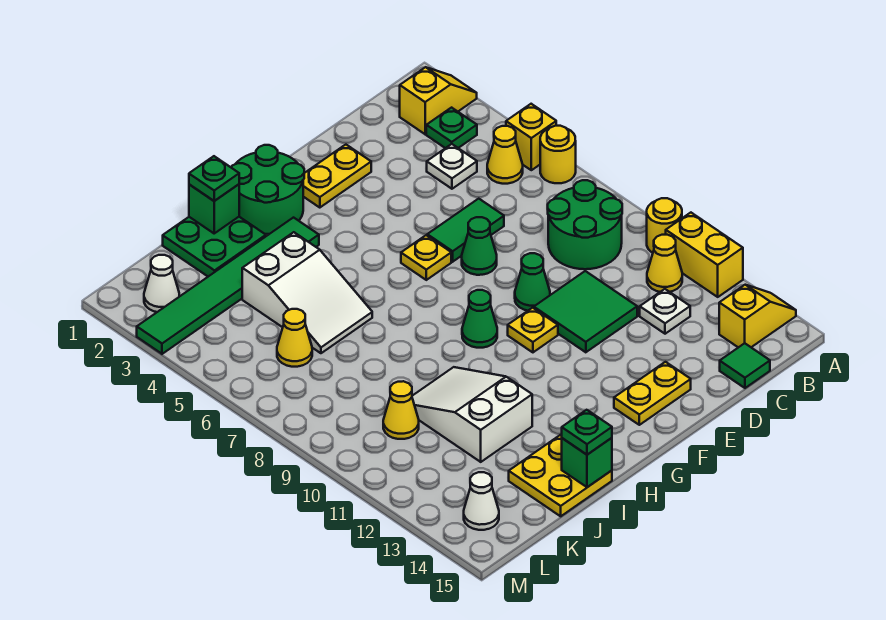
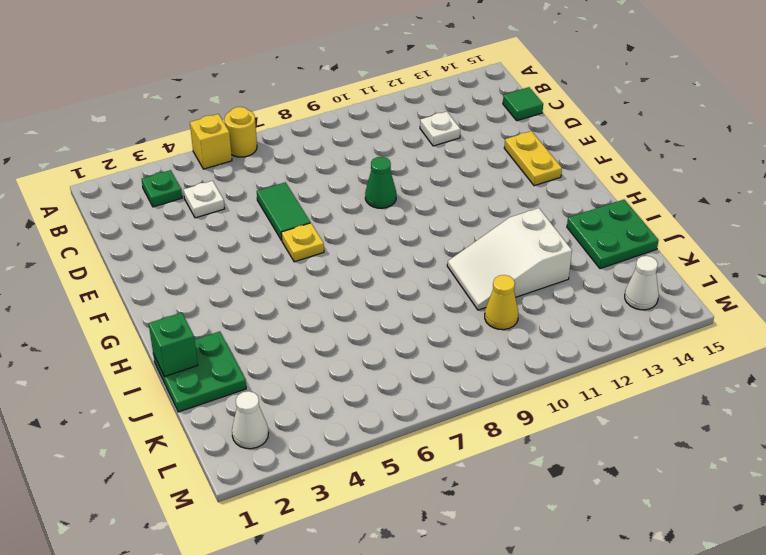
green 2x2 plate [567,200,659,269] -> yellow 2x2 plate [509,435,612,516]
none -> yellow 1x2 slope [400,67,477,134]
none -> yellow 1x1 round brick [647,198,682,253]
none -> yellow 1x2 brick [666,213,743,297]
none -> yellow 1x2 slope [719,285,796,347]

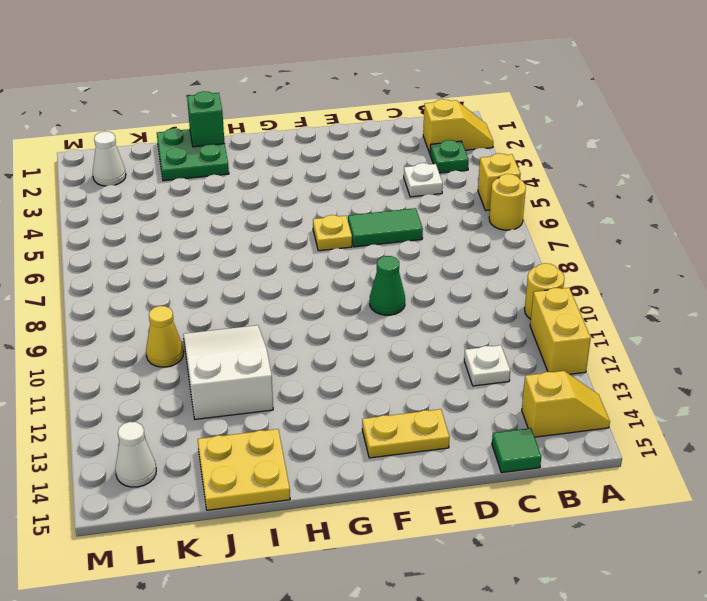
none -> yellow 1x1 cone [487,126,523,184]
none -> green 2x2 round brick [547,180,622,269]
none -> yellow 1x1 cone [647,235,682,292]
none -> green 2x2 tile [534,271,637,352]

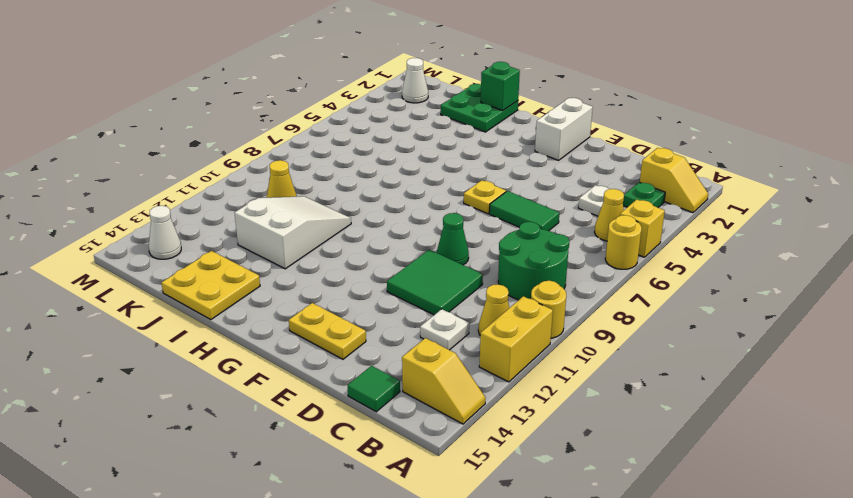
white 1x2 brick [535,98,593,160] -> yellow 1x2 plate [303,145,371,208]
none -> green 1x1 cone [462,217,497,275]
none -> yellow 1x1 plate [508,308,558,352]
none -> green 2x2 round brick [231,145,304,234]
none -> green 1x1 cone [462,290,497,348]

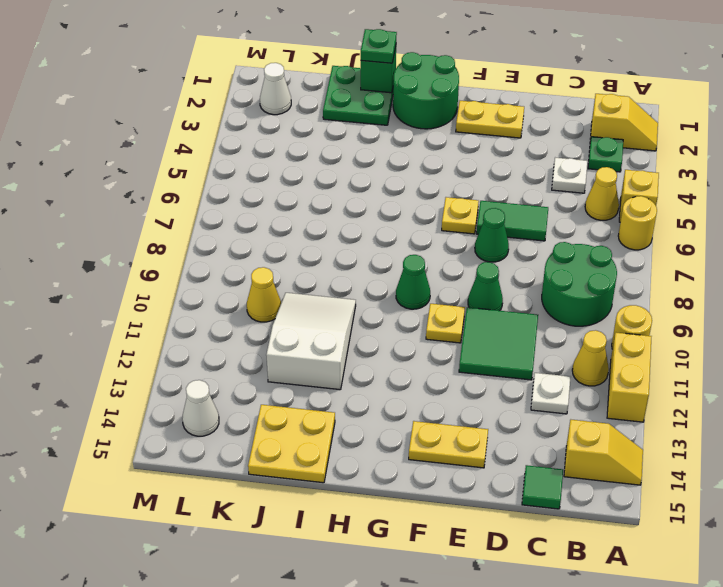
none -> green 1x6 tile [137,218,319,354]
none -> white 2x3 slope [242,232,372,353]
none -> yellow 1x1 cone [277,309,312,367]
none -> green 1x1 brick [562,438,612,487]

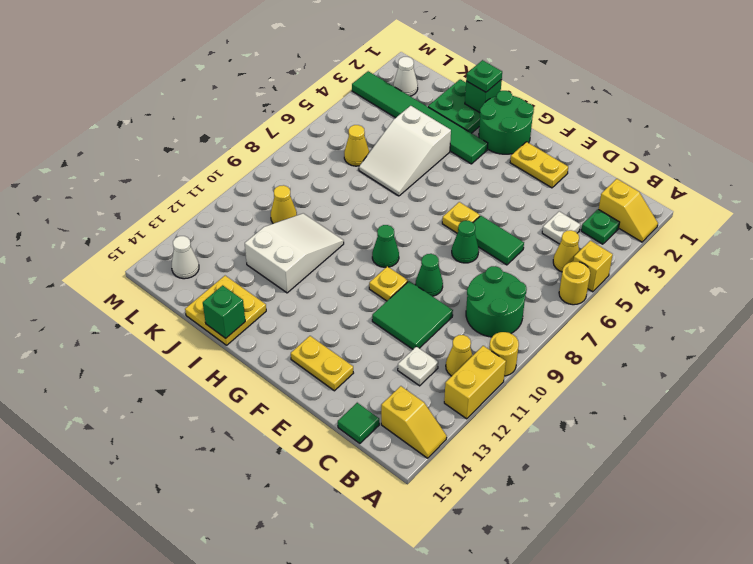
none -> green 1x1 plate [562,410,612,455]

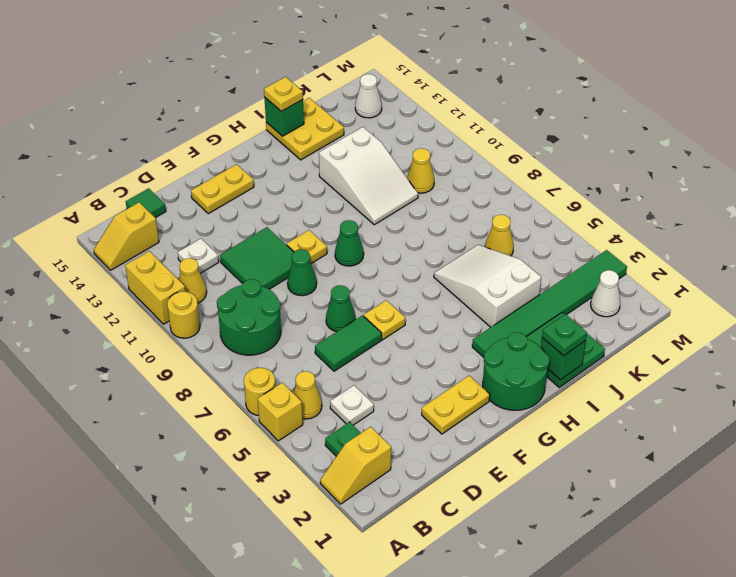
yellow 1x1 plate [264,77,303,111] -> green 1x1 plate [562,410,612,455]

